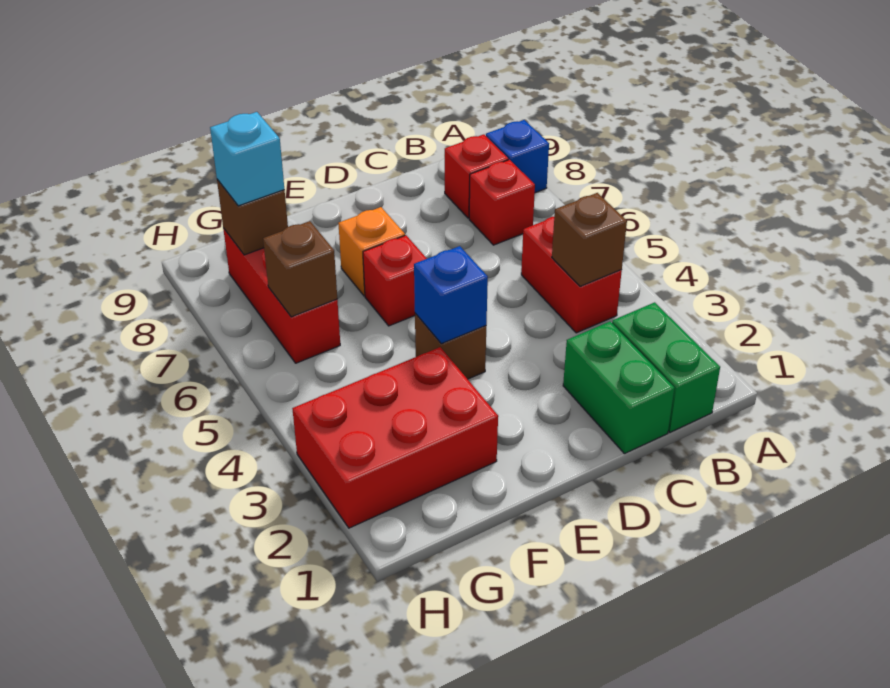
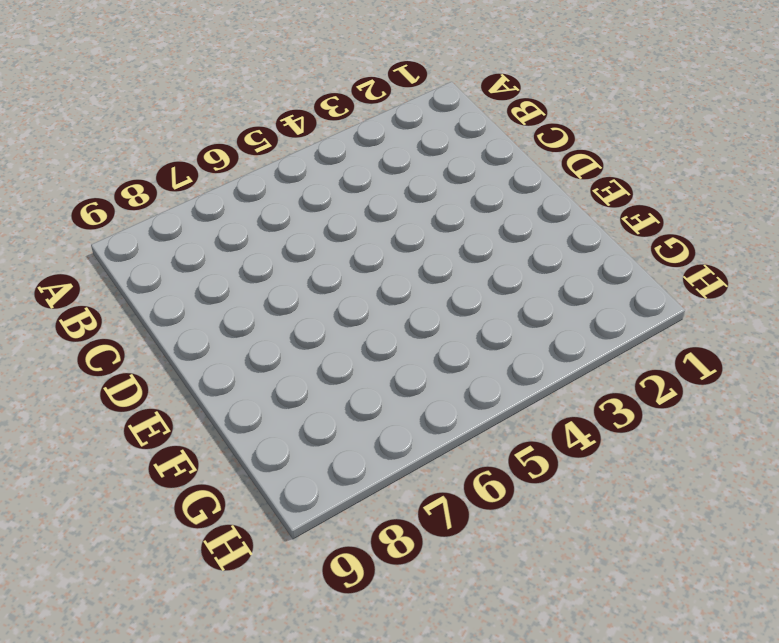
none -> blue 1x1 brick [486,120,549,193]
none -> green 1x2 brick [612,302,720,432]
none -> red 1x2 brick [521,217,622,333]

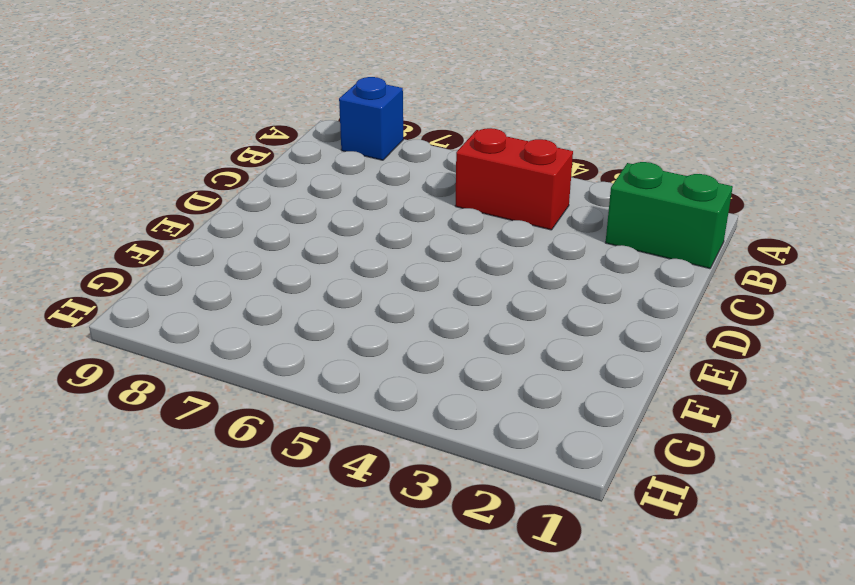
none -> red 1x1 brick [469,160,535,245]
none -> red 1x1 brick [445,134,508,218]
none -> green 1x2 brick [563,322,675,454]

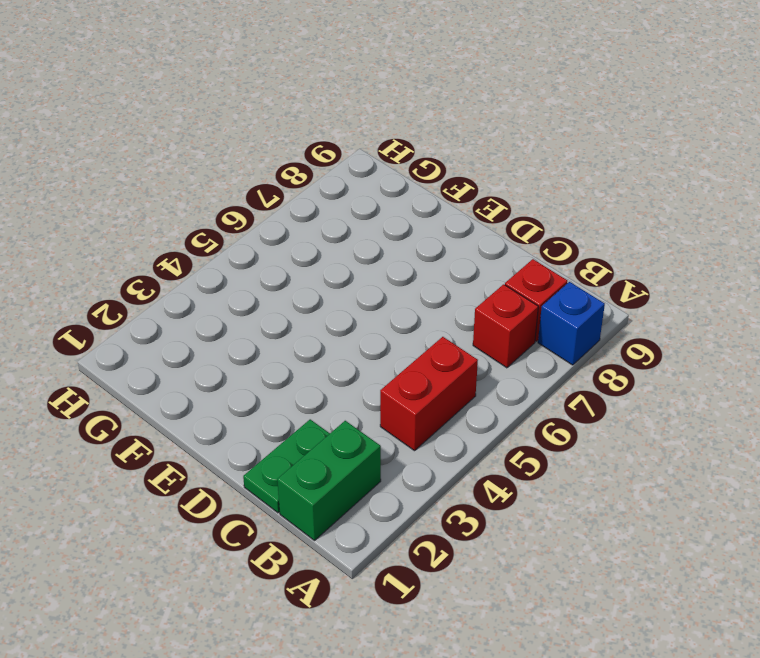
green 1x2 plate [243,419,330,513] -> green 1x2 brick [563,322,675,454]
none -> brown 1x1 brick [415,313,486,379]
none -> red 1x1 brick [363,235,427,326]
none -> orange 1x1 brick [338,207,405,296]

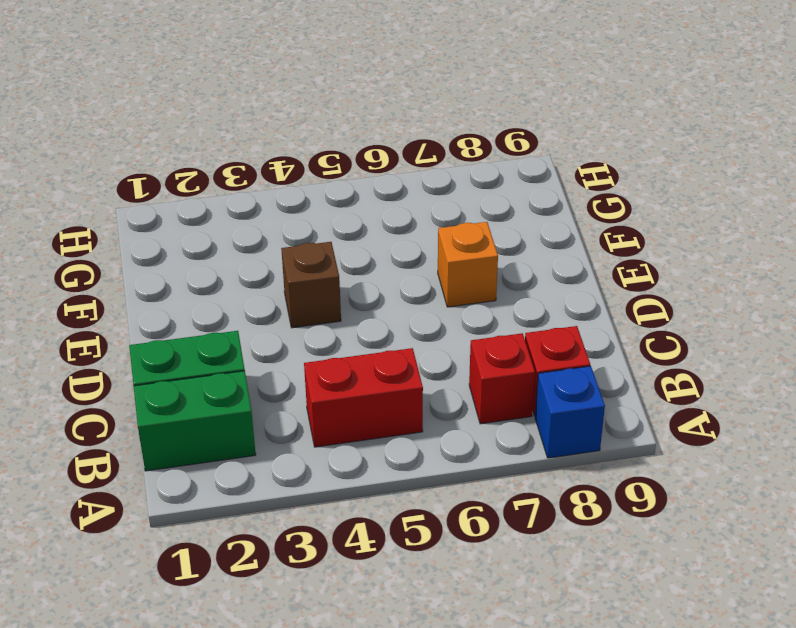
none -> red 1x1 brick [363,235,427,326]
none -> red 2x3 brick [292,347,498,528]
none -> red 1x3 brick [223,228,340,363]

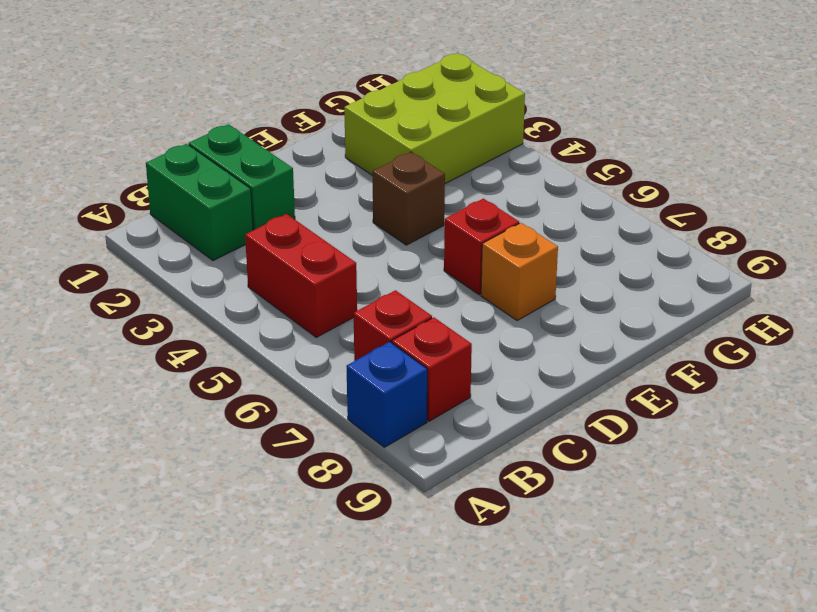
lime 2x3 brick [344,53,525,184] -> red 2x3 brick [292,347,498,528]
none -> red 1x3 brick [223,228,340,363]
none -> brown 1x1 brick [552,193,627,286]
none -> blue 1x1 brick [414,246,488,344]

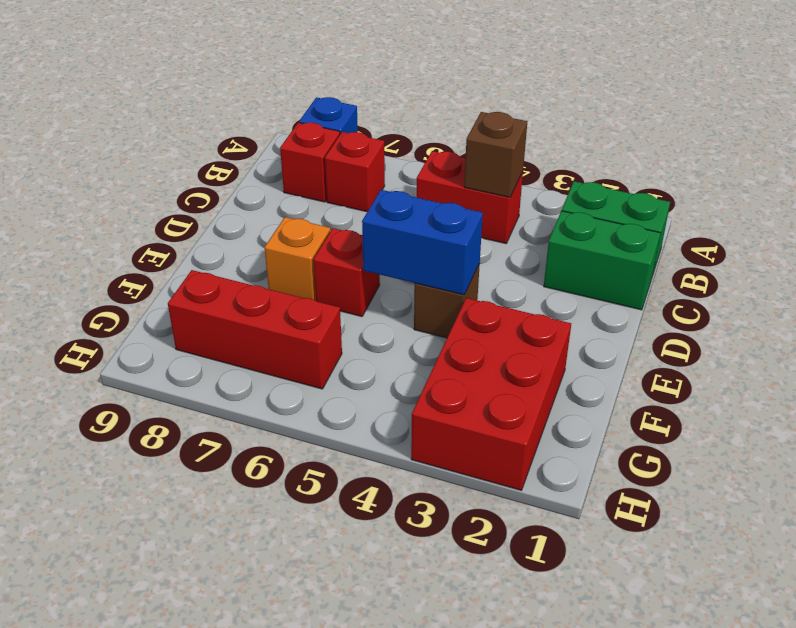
blue 1x2 brick [362,190,483,295] -> blue 1x1 brick [414,246,488,344]
none -> brown 1x1 brick [263,221,337,317]
none -> brown 1x1 brick [217,180,288,255]
none -> cyan 1x1 brick [210,112,284,206]

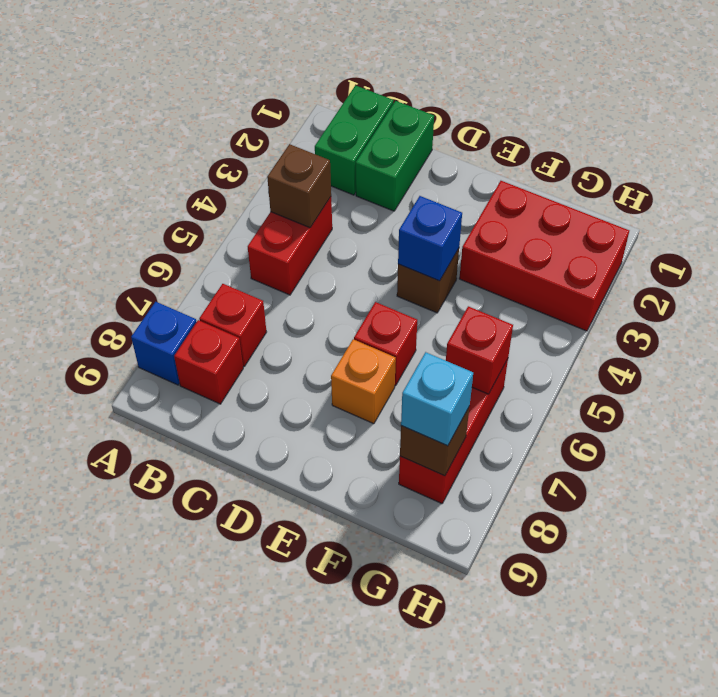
red 1x1 brick [446,306,513,394] -> brown 1x1 brick [263,221,337,317]

